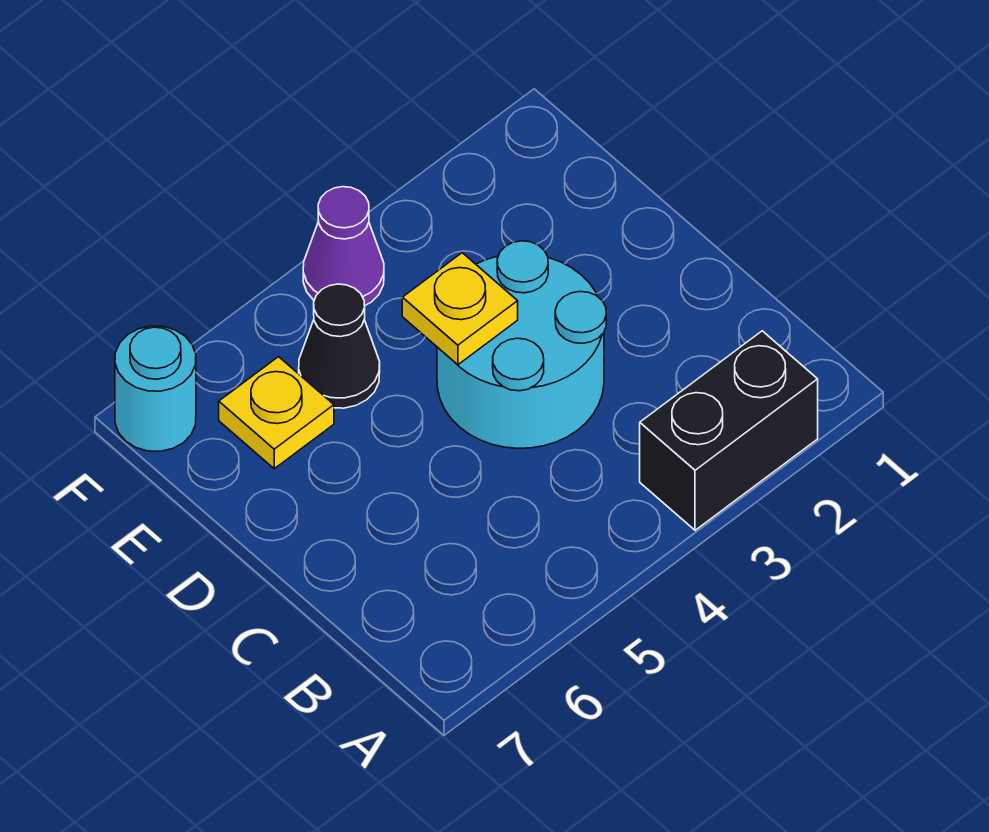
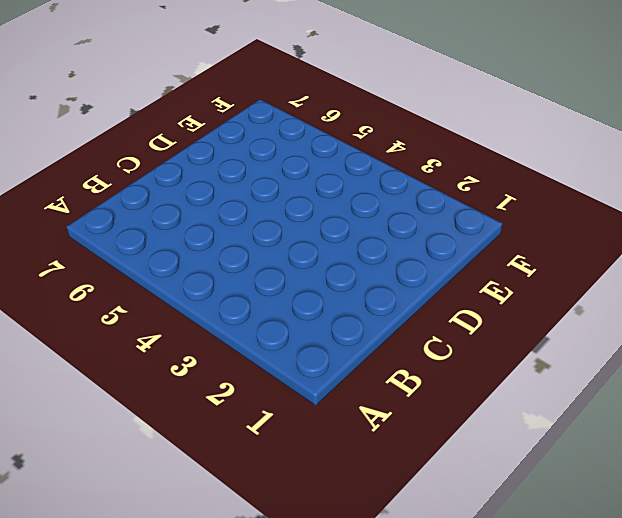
none -> black 1x2 brick [640,331,818,530]
none -> cyan 2x2 round brick [437,241,606,448]

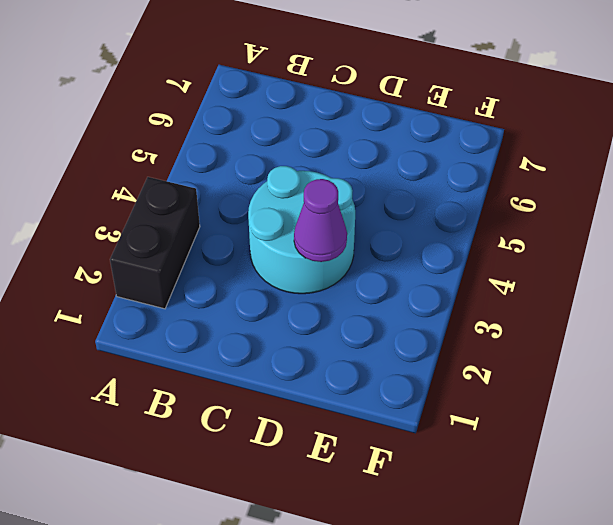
purple 1x1 cone [294,179,347,262] -> purple 1x1 cone moved to [303,187,384,306]
none -> black 1x1 cone [299,284,380,408]
none -> yellow 1x1 plate [219,357,334,469]

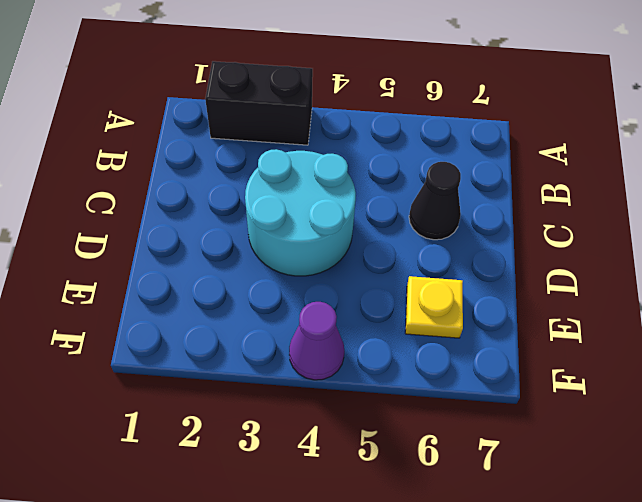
black 1x1 cone [409,162,461,240] -> black 1x1 cone moved to [299,284,380,408]
none -> cyan 1x1 round brick [115,326,196,451]
none -> yellow 1x1 plate [402,253,518,365]

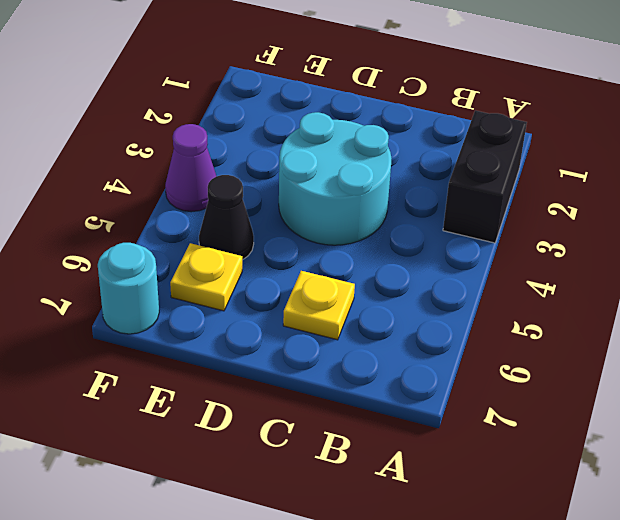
yellow 1x1 plate [283,271,355,340] -> yellow 1x1 plate moved to [402,253,518,365]

